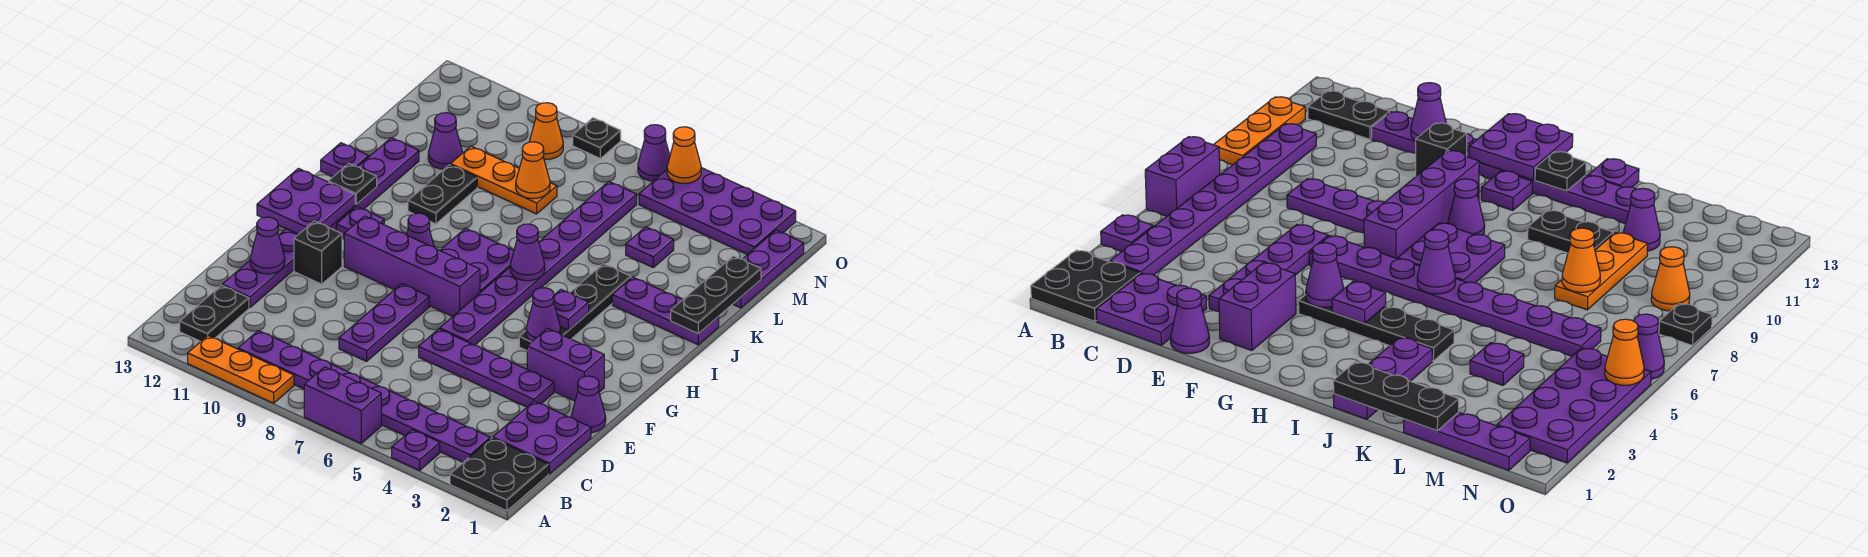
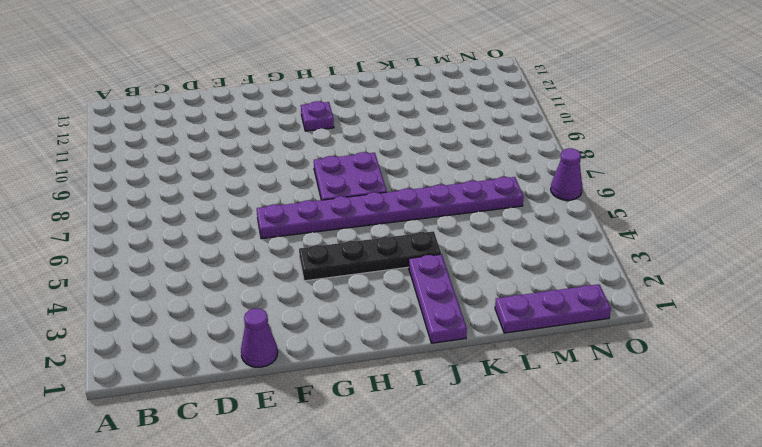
none -> black 2x2 plate [450,438,549,511]
none -> purple 1x1 plate [392,430,440,470]
none -> purple 1x2 brick [304,367,381,443]
none -> orange 1x3 plate [188,336,294,403]

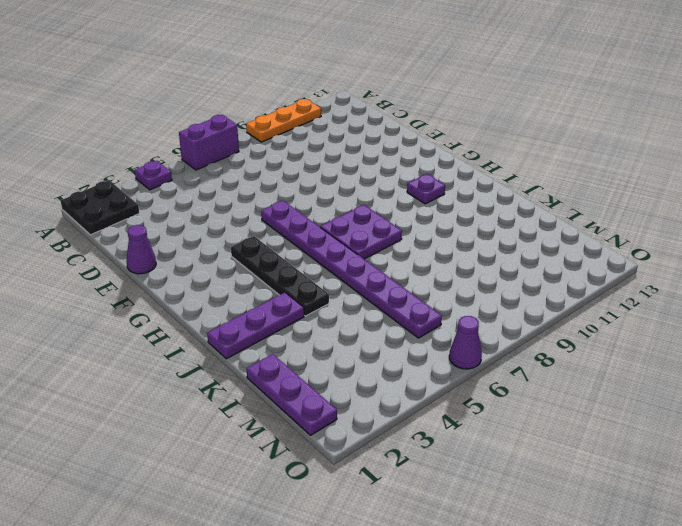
none -> purple 1x8 plate [238,331,490,462]
none -> black 1x2 plate [180,285,249,342]
none -> purple 2x2 plate [493,401,591,474]
none -> purple 1x3 plate [339,284,429,361]

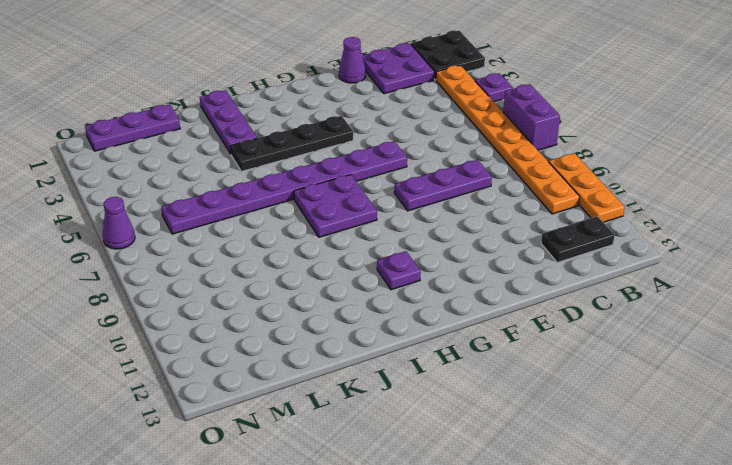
orange 1x8 plate [436,65,580,214] -> purple 1x8 plate [238,331,490,462]
none -> purple 1x8 plate [222,138,419,308]
none -> purple 1x4 plate [419,329,554,407]
none -> purple 1x2 brick [527,329,604,401]
none -> black 1x1 brick [294,221,342,284]

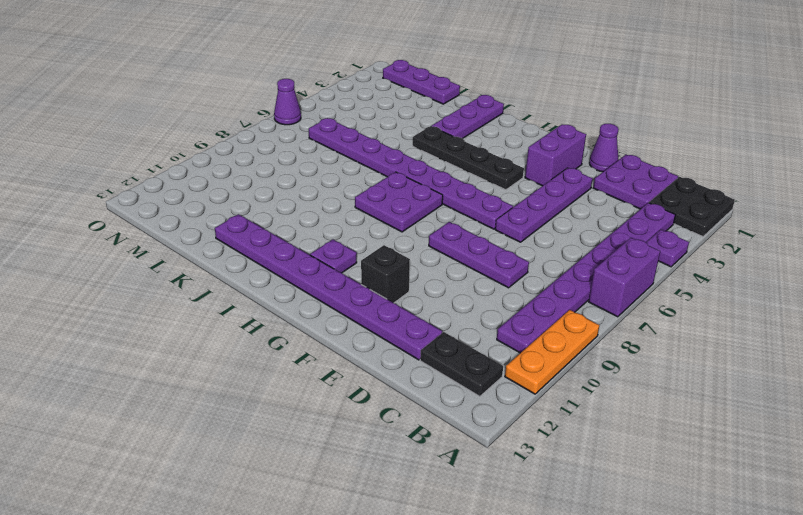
none -> purple 1x4 brick [344,216,480,316]
none -> purple 1x1 cone [407,213,434,247]
none -> black 1x2 plate [408,165,477,224]
none -> purple 1x1 plate [321,143,369,177]

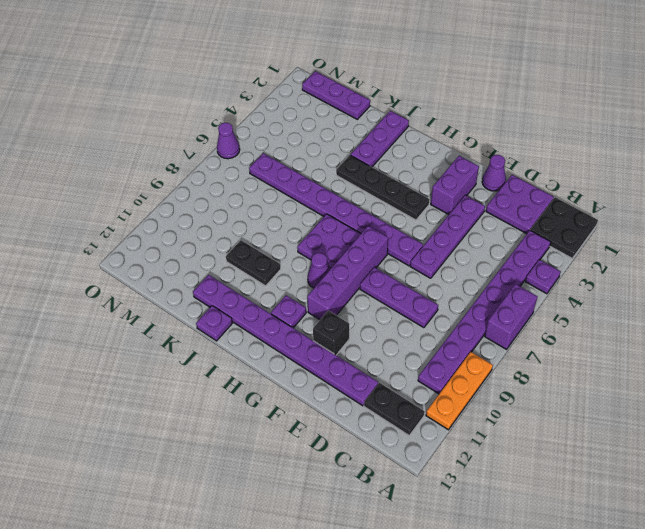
none -> purple 1x1 plate [626,227,674,267]
none -> orange 1x3 plate [451,146,557,214]
none -> purple 1x1 cone [428,113,462,169]
none -> purple 2x4 plate [639,168,796,255]

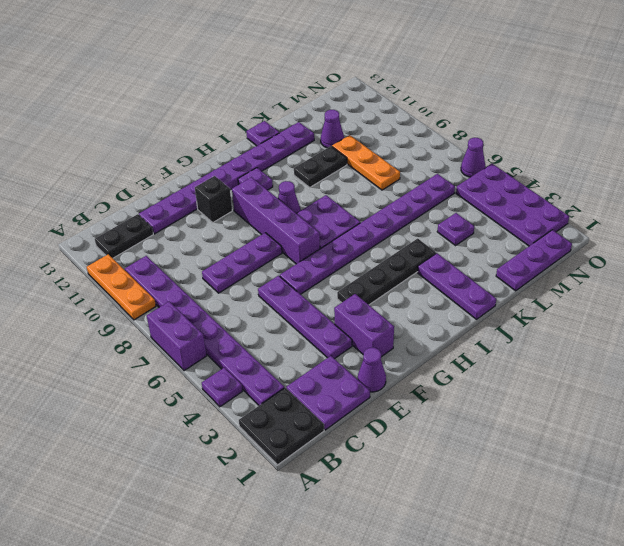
none -> orange 1x1 cone [529,103,563,159]
none -> black 1x1 plate [573,118,621,158]
none -> purple 1x1 cone [250,217,285,274]
none -> purple 1x1 cone [526,288,561,341]

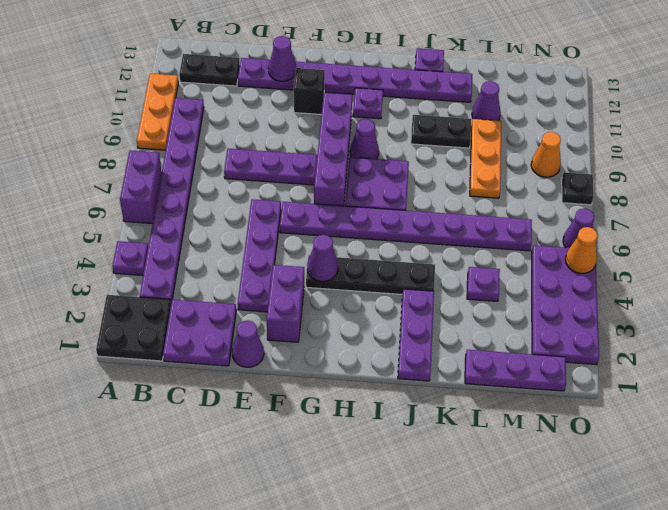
none -> purple 2x2 plate [257,168,355,234]
none -> purple 1x1 plate [554,290,589,330]
none -> purple 1x1 cone [510,224,545,281]
none -> black 1x1 plate [329,164,377,204]

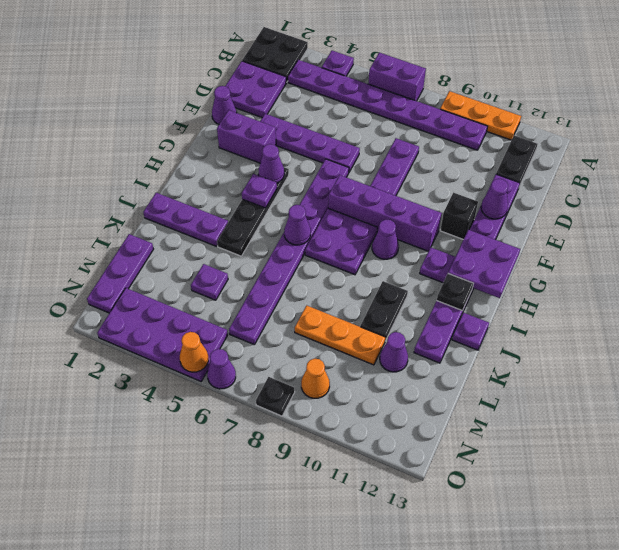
none -> black 1x3 plate [671,256,761,334]
none -> orange 1x1 cone [516,142,550,199]

